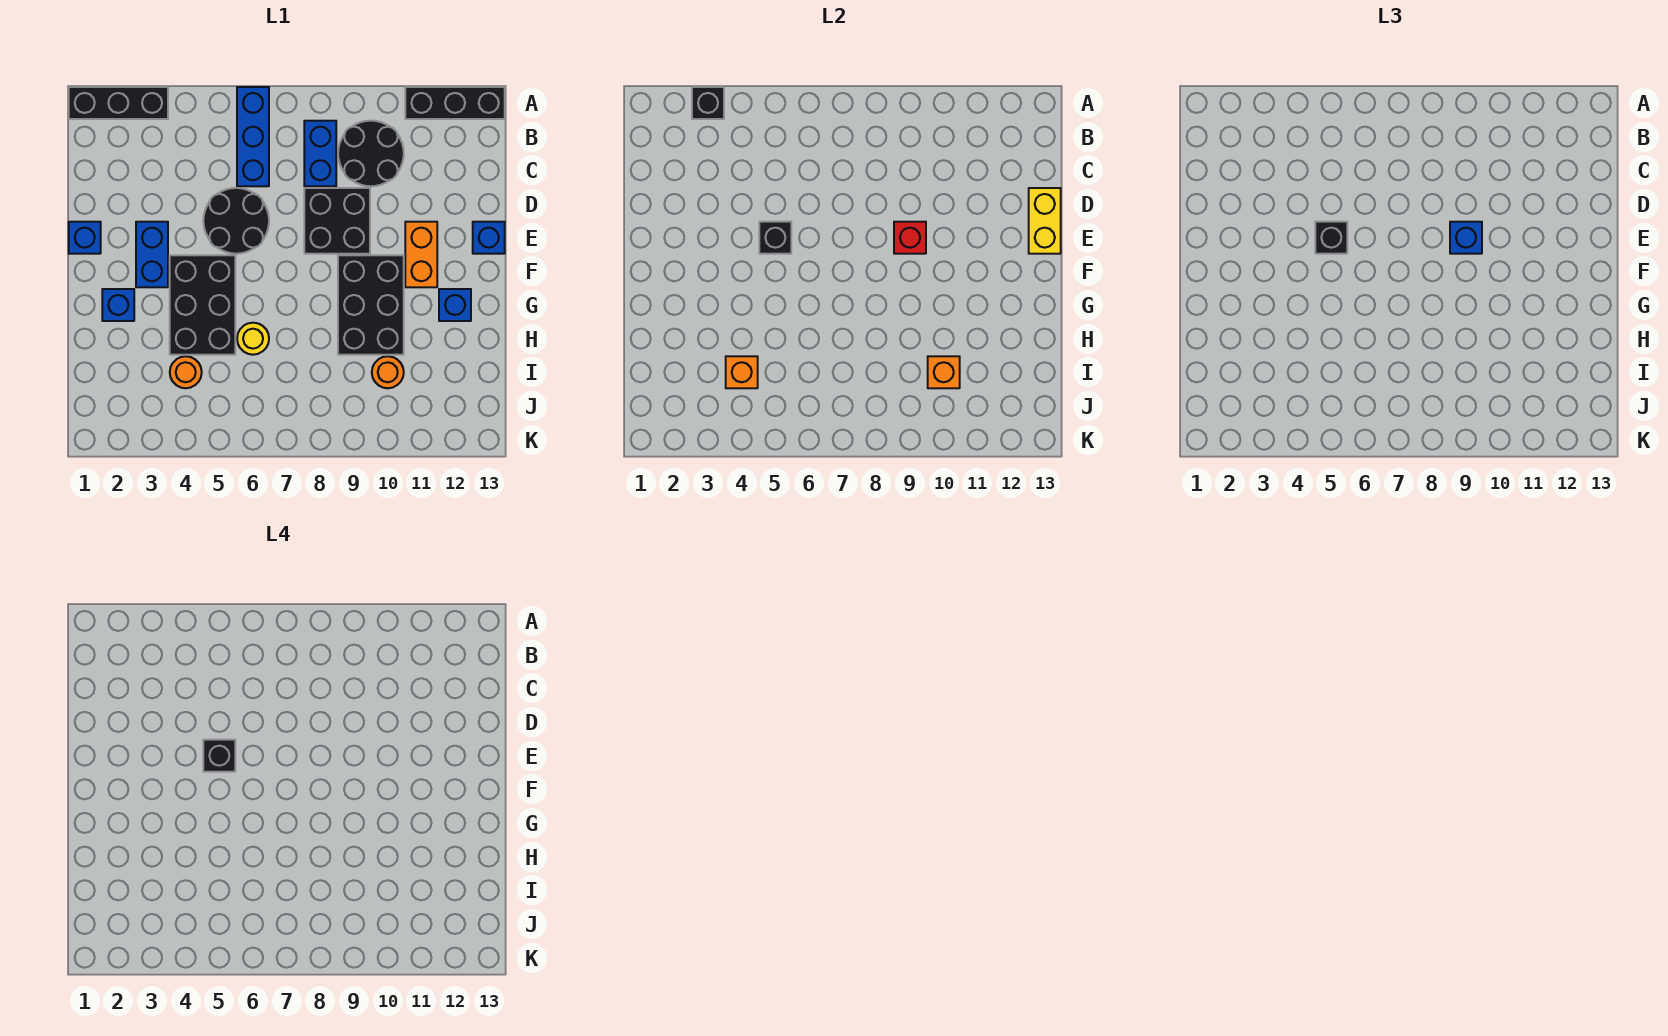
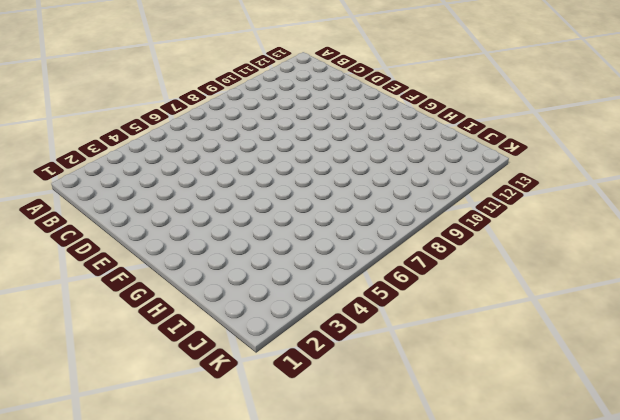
none -> black 1x3 brick [69,87,168,119]
none -> blue 1x3 brick [237,87,269,186]
none -> black 1x3 brick [405,87,505,119]

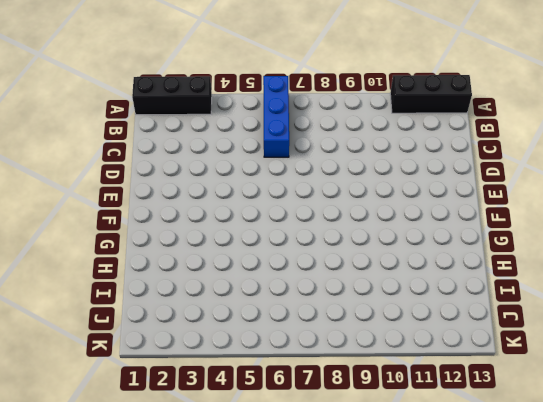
none -> blue 1x2 brick [304,121,336,186]
none -> black 2x2 round brick [338,121,404,186]
none -> black 2x2 round brick [203,188,269,254]

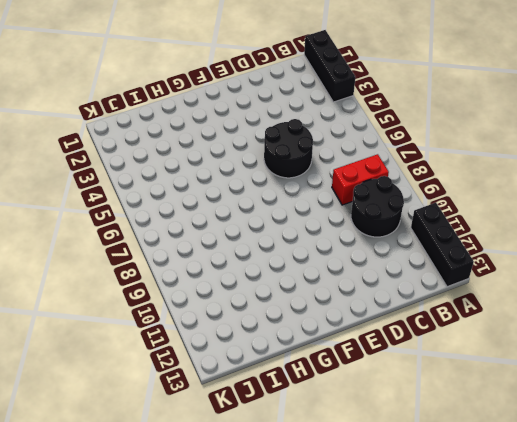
red 1x2 brick [332,154,389,205] -> blue 1x2 brick [304,121,336,186]
none -> blue 1x3 brick [237,87,269,186]
none -> black 2x2 brick [304,188,370,254]
none -> blue 1x1 brick [69,222,101,254]

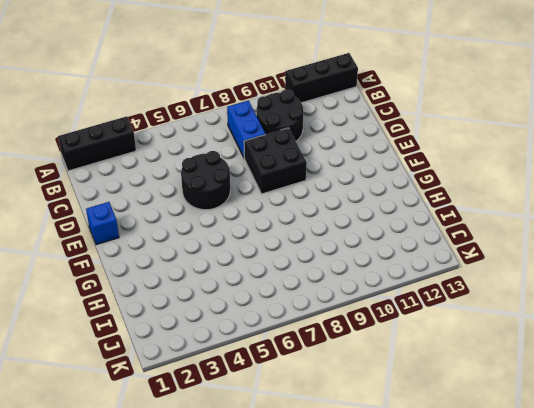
none -> blue 1x3 brick [237,87,269,186]
none -> blue 1x2 brick [136,222,168,287]
none -> orange 1x2 brick [405,222,437,287]

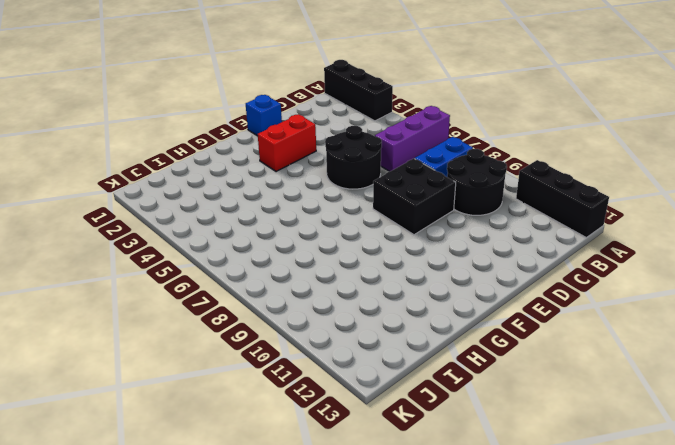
purple 1x3 brick [375,106,450,171] -> blue 1x3 brick [237,87,269,186]
red 1x2 brick [258,114,316,172] -> blue 1x2 brick [136,222,168,287]
none -> orange 1x2 brick [405,222,437,287]
none -> blue 1x1 brick [473,222,505,254]
none -> black 2x3 brick [170,255,235,355]

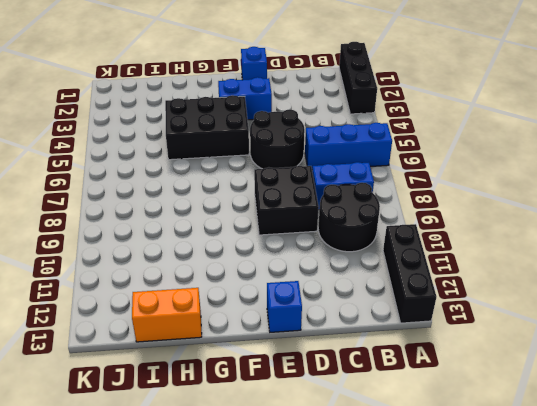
orange 1x2 brick [132,288,202,342] -> orange 1x2 brick moved to [405,222,437,287]
none -> black 2x3 brick [338,255,404,355]
none -> blue 1x1 brick [102,289,134,321]
none -> blue 1x1 brick [439,289,471,321]

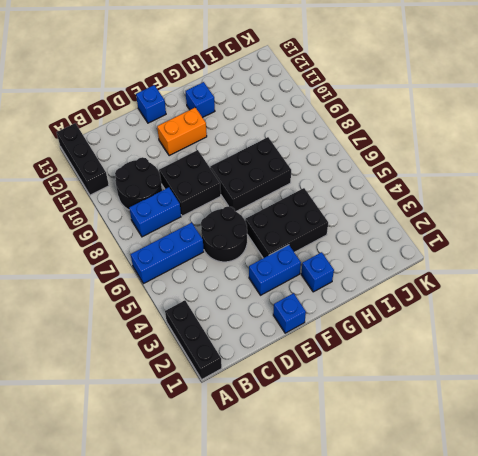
black 2x3 brick [210,137,291,211] -> black 2x3 brick moved to [338,255,404,355]
none -> yellow 1x1 round brick [237,323,269,355]
none -> orange 1x1 round brick [170,356,202,388]
none -> orange 1x1 round brick [372,356,404,388]

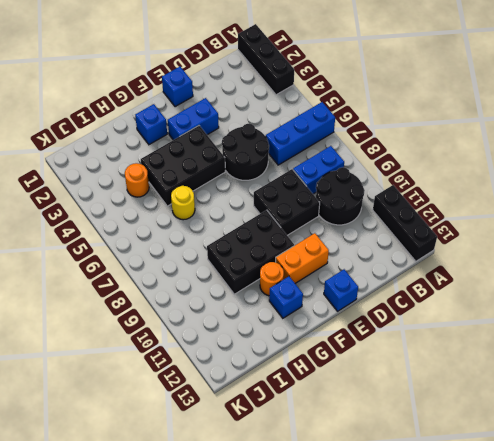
orange 1x1 round brick [260,262,284,296] -> orange 1x1 round brick moved to [372,356,404,388]
none -> black 1x1 brick [692,87,724,119]
none -> yellow 1x2 brick [1029,188,1061,254]
none -> black 1x1 brick [759,222,791,254]

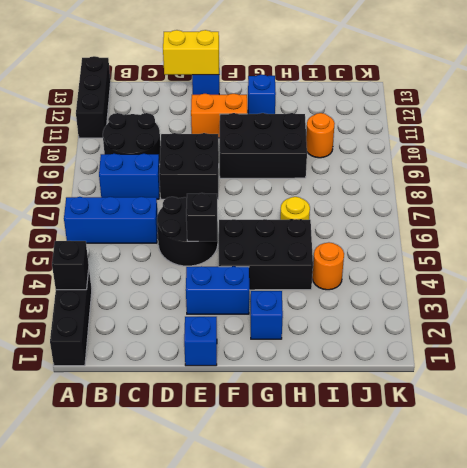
none -> red 1x1 brick [894,222,926,254]
none -> orange 1x1 brick [726,356,758,388]
none -> orange 1x1 brick [928,356,960,388]

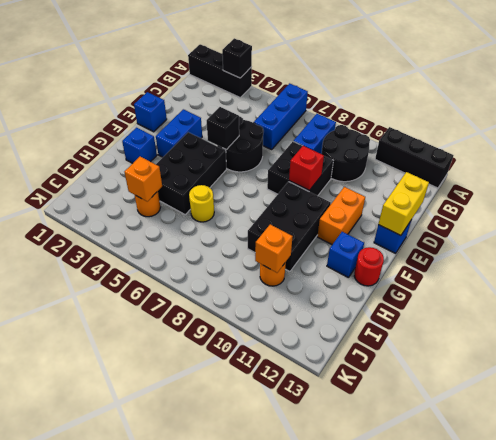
red 1x1 round brick [354,247,384,286] -> none
none -> black 1x1 brick [1315,222,1347,254]
none -> blue 1x1 brick [1450,222,1482,254]
none -> black 1x1 brick [203,740,235,772]

